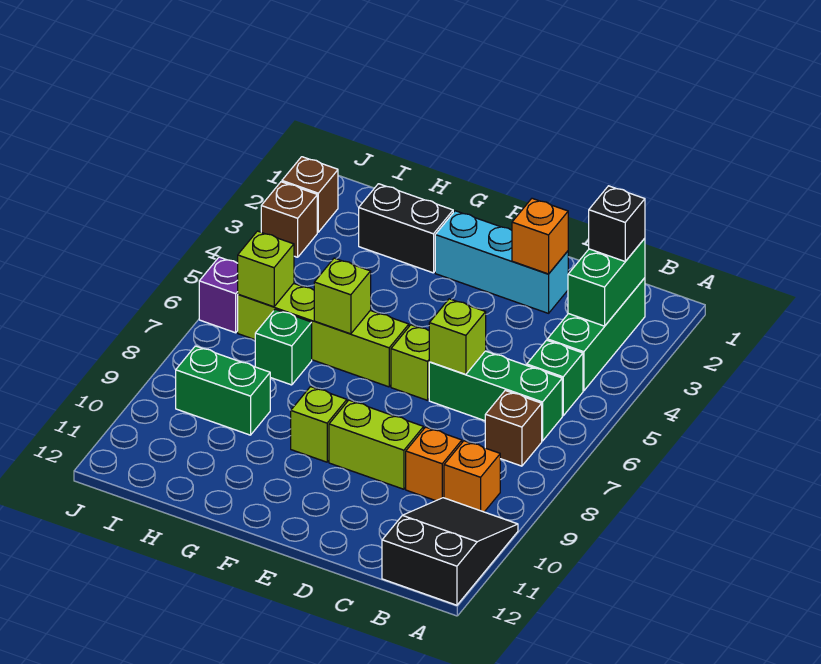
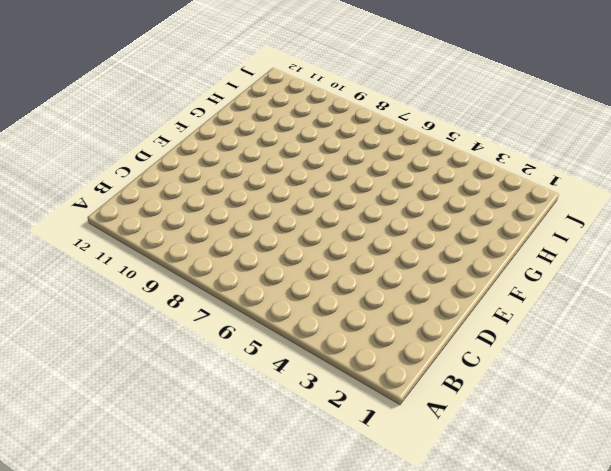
none -> black 2x3 slope [382,498,518,605]
none -> green 1x3 brick [547,278,645,391]
none -> green 1x1 brick [527,340,583,416]

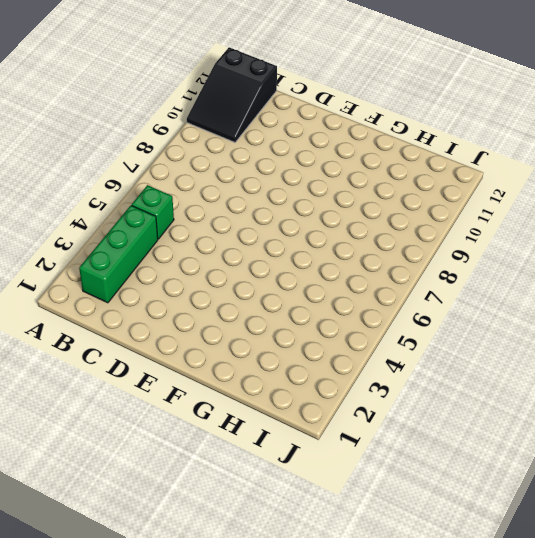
none -> green 1x3 brick [429,351,562,441]
none -> brown 1x1 brick [485,391,542,466]
none -> orange 1x1 brick [444,441,500,512]

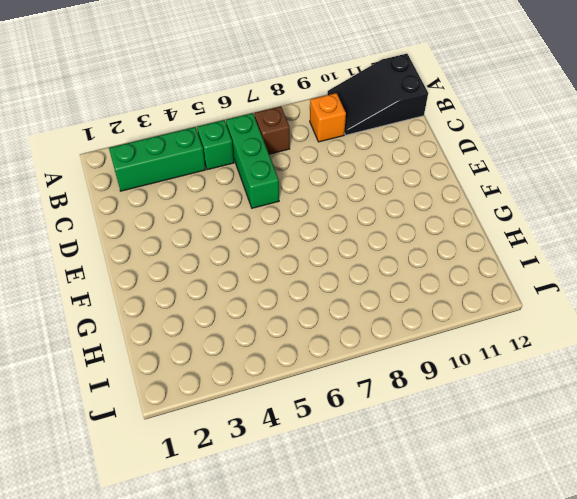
none -> orange 1x1 brick [406,427,462,501]
none -> cyan 1x3 brick [435,211,568,313]
none -> lime 1x2 brick [329,400,424,489]

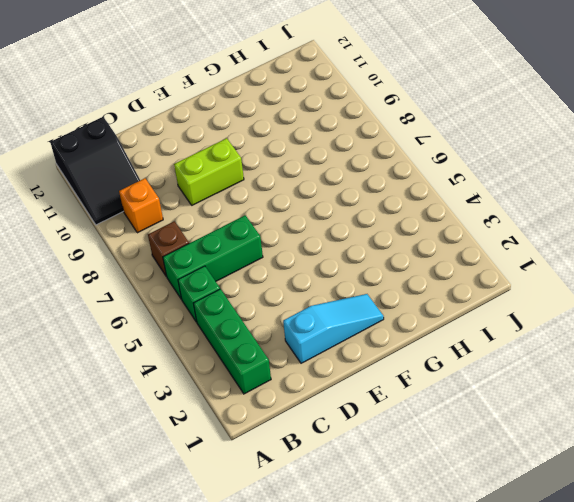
cyan 1x3 slope [283,294,384,363] -> cyan 1x3 brick [435,211,568,313]
none -> orange 1x1 brick [406,427,462,501]
none -> lime 1x1 brick [391,325,429,400]
none -> lime 1x4 brick [238,283,409,387]

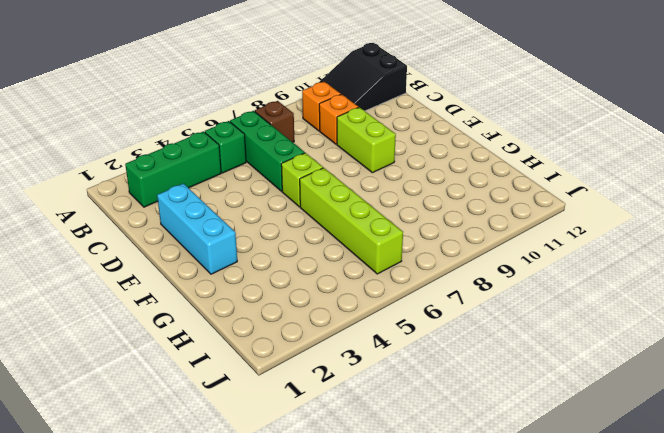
none -> lime 1x1 brick [291,387,347,462]
none -> black 1x2 brick [359,184,453,273]
none -> green 1x1 brick [255,309,312,385]

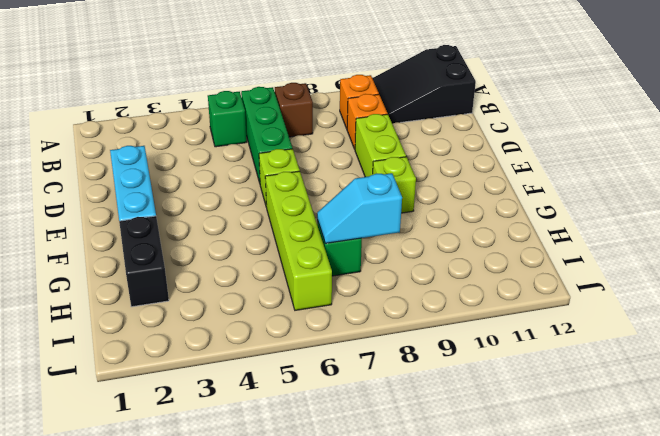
cyan 1x2 slope [317,173,402,243] -> none
none -> green 1x3 brick [547,278,645,391]
none -> green 1x2 brick [176,346,270,435]
none -> brown 1x1 brick [282,157,338,232]

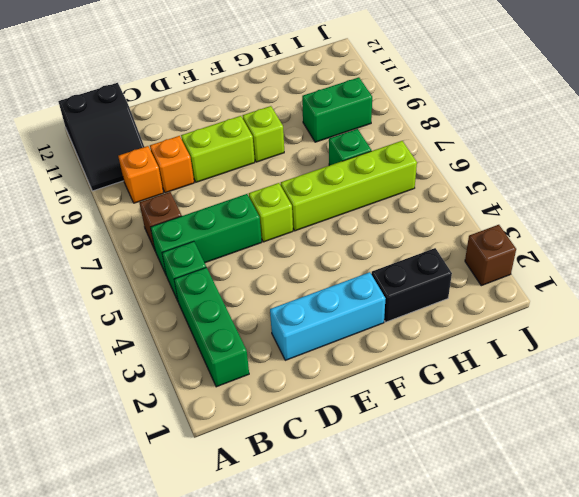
none -> brown 1x1 brick [261,182,317,257]
none -> purple 1x1 brick [199,257,238,333]
none -> green 1x2 brick [568,238,645,326]

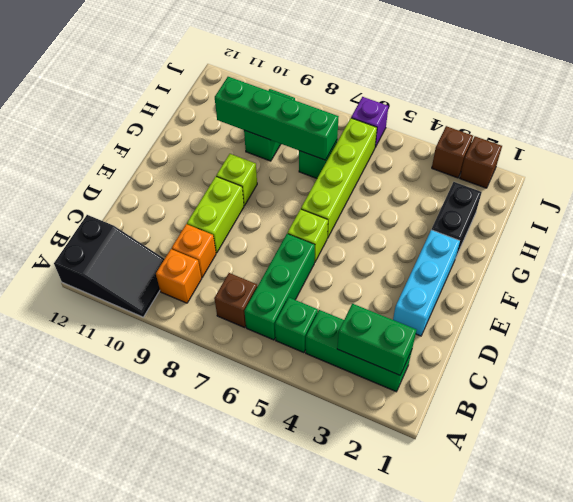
green 1x4 brick [215,77,339,160] -> none
none -> orange 1x1 brick [512,198,568,274]
none -> lime 1x1 brick [429,299,486,374]
none -> lime 1x1 brick [314,258,371,334]

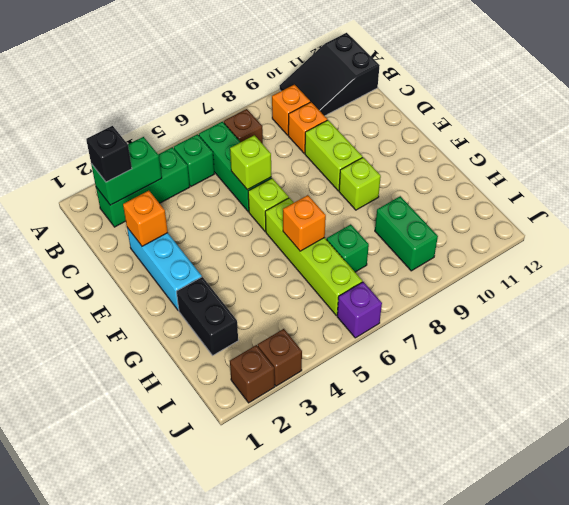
orange 1x1 brick [283,195,326,251] -> lime 1x1 brick [314,258,371,334]
none -> lime 1x1 brick [238,231,294,307]

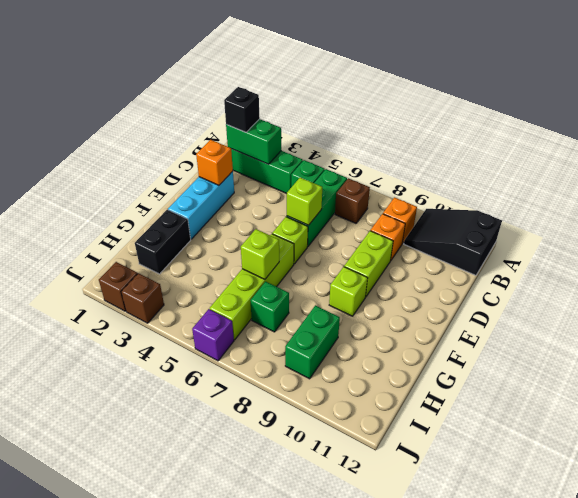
none -> lime 1x1 brick [238,231,294,307]

